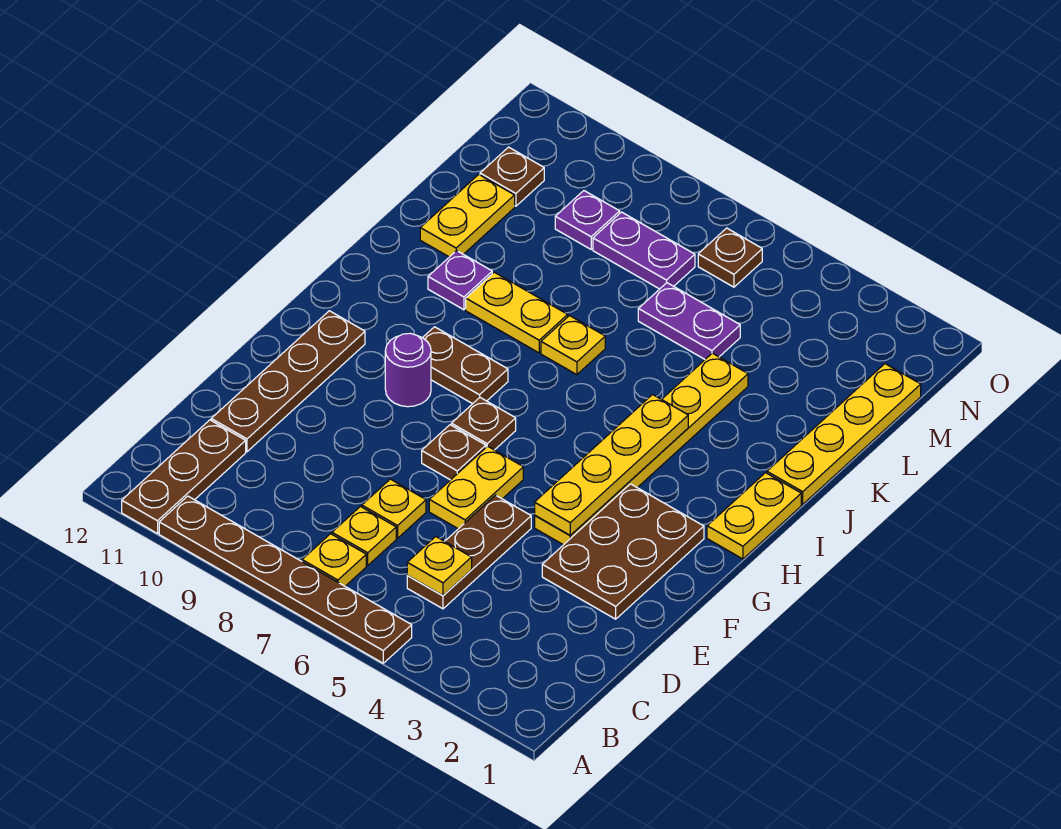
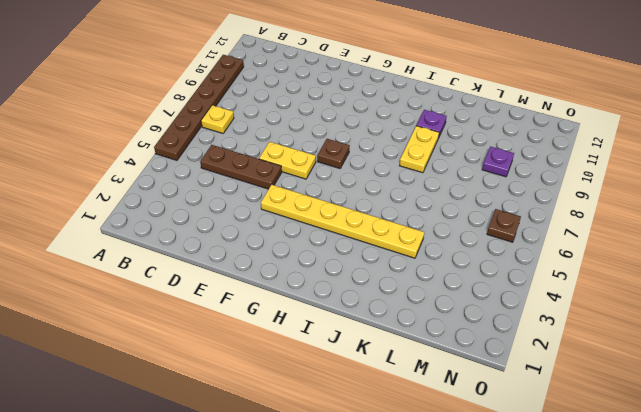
none -> brown 1x3 plate [122,420,246,534]
none -> yellow 1x1 plate [332,507,396,565]
none -> yellow 1x1 plate [362,479,426,538]

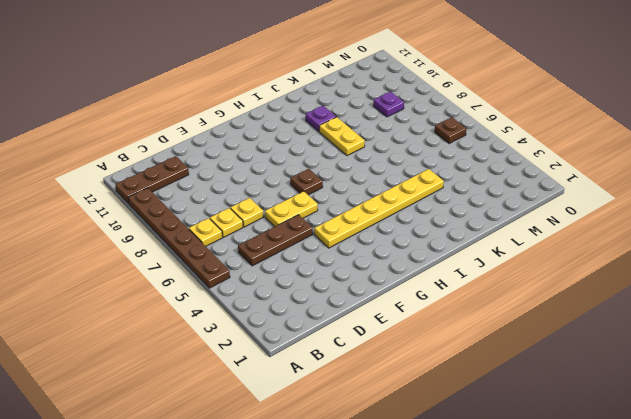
none -> brown 1x4 plate [211,311,365,452]
none -> brown 2x3 plate [542,484,704,619]
none -> brown 1x1 plate [422,425,486,480]

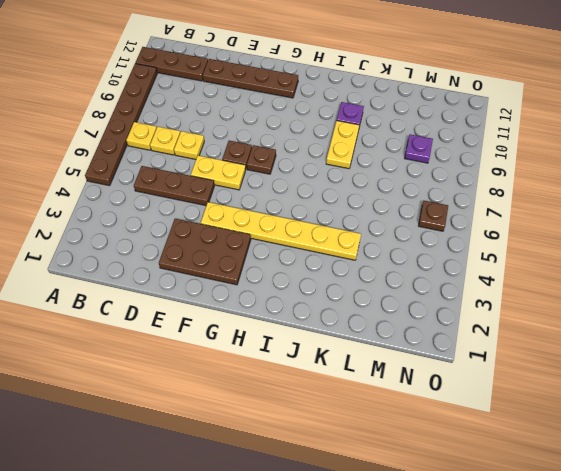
none -> purple 1x1 round brick [385,333,431,407]
none -> yellow 1x2 plate [707,473,801,559]
none -> brown 1x2 plate [423,327,508,404]

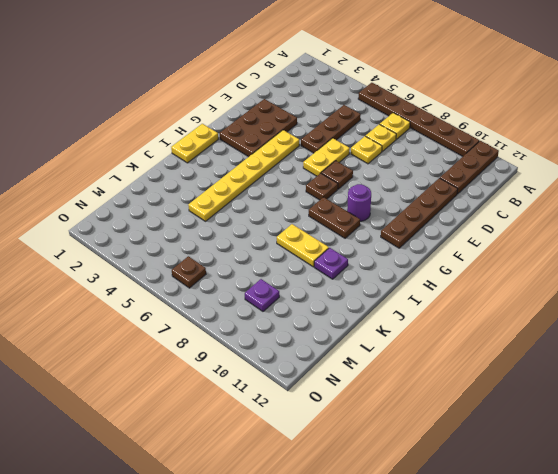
none -> yellow 1x4 plate [767,364,921,504]
none -> yellow 1x1 plate [541,316,605,375]
none -> yellow 1x2 plate [420,174,515,257]

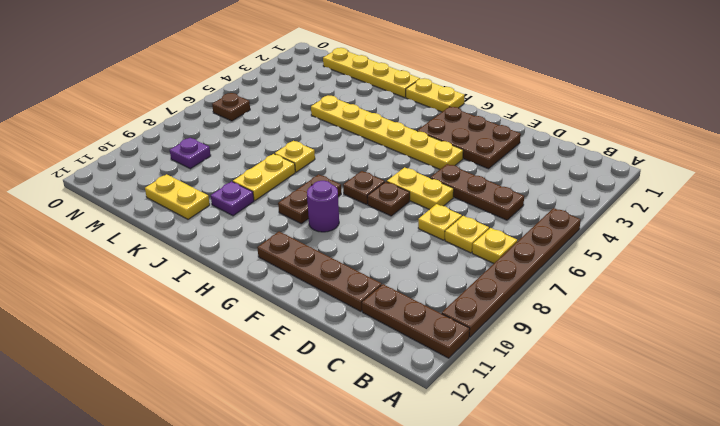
none -> purple 1x2 plate [638,283,740,359]
none -> purple 1x2 plate [593,212,695,289]
none -> brown 1x1 plate [480,147,544,206]

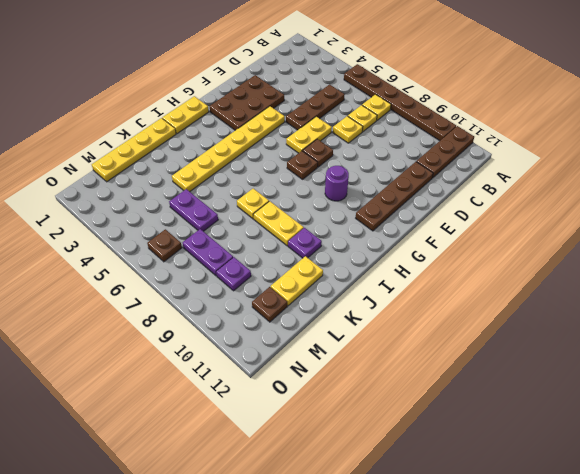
none -> brown 1x2 plate [423,327,508,404]
none -> yellow 1x1 plate [407,537,472,595]
none -> yellow 1x4 plate [535,395,688,535]

